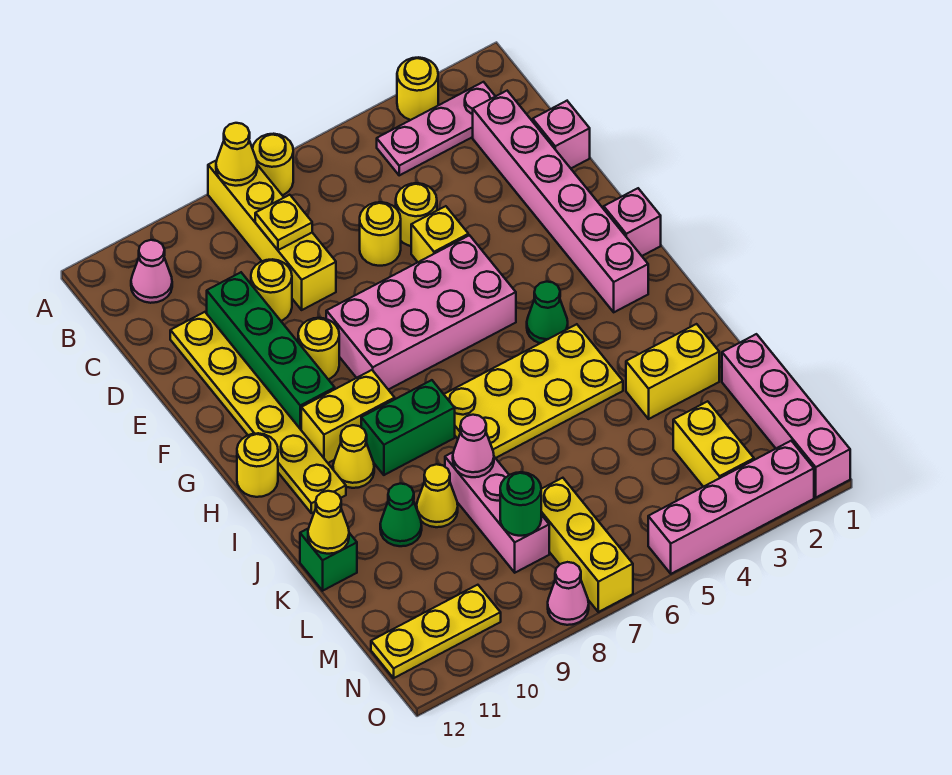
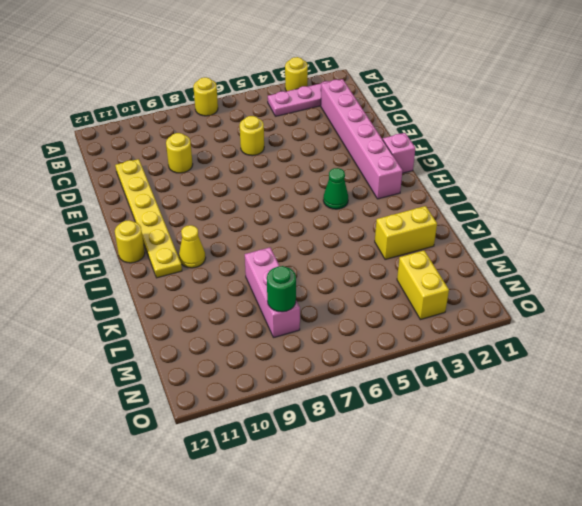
none -> yellow 1x4 brick [208,160,336,310]
none -> pink 1x1 cone [131,240,172,303]
none -> pink 1x1 brick [533,101,590,168]
none -> yellow 1x1 round brick [396,183,437,246]

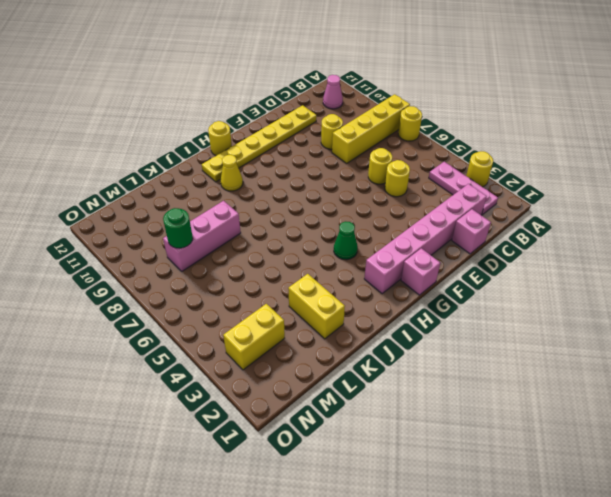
none -> green 1x4 brick [207,272,335,429]
none -> yellow 1x1 brick [411,206,468,262]
none -> pink 2x4 brick [326,235,516,390]
none -> yellow 1x1 round brick [298,318,339,379]

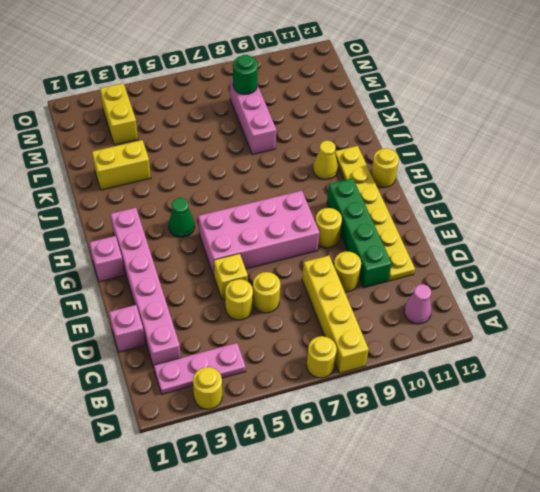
none -> yellow 1x2 brick [301,370,395,463]
none -> yellow 2x4 plate [444,324,623,458]
none -> green 1x2 brick [361,380,455,475]
none -> yellow 1x1 cone [417,464,458,527]

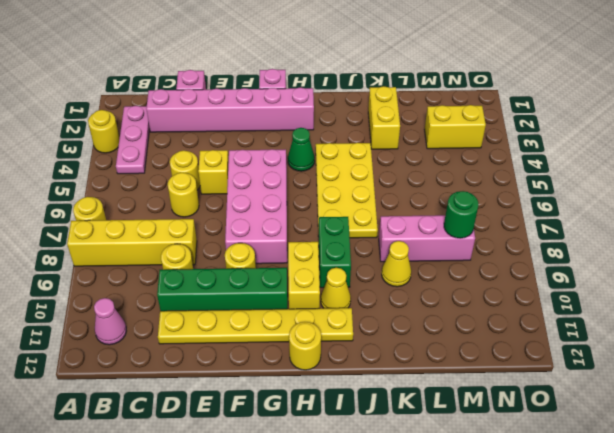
none -> green 1x1 cone [380,484,422,546]
none -> green 1x1 brick [300,528,357,591]
none -> pink 1x4 brick [722,334,850,497]
none -> yellow 1x3 brick [541,478,633,612]

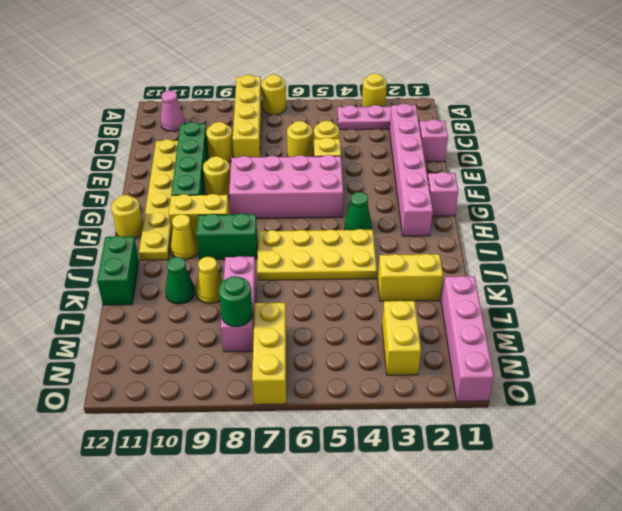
green 1x2 brick [97,236,139,305] -> green 1x1 brick [300,528,357,591]
none -> yellow 1x3 plate [371,585,501,678]
none -> pink 1x4 brick [648,441,814,574]
none -> pink 1x1 cone [548,562,589,625]
none -> yellow 1x1 cone [216,123,257,186]

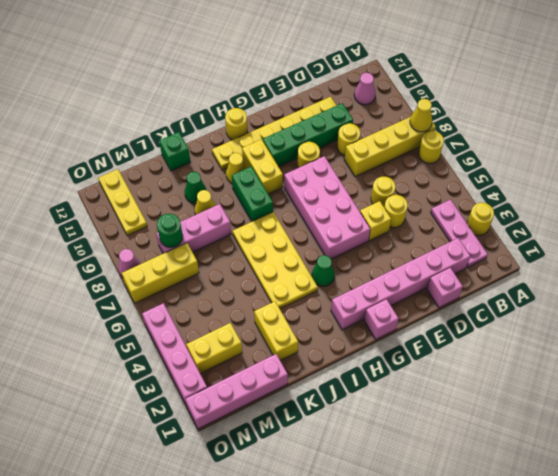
none -> yellow 1x1 plate [255,195,312,250]
none -> pink 1x1 cone [453,415,494,477]
none -> yellow 1x1 cone [308,491,349,554]

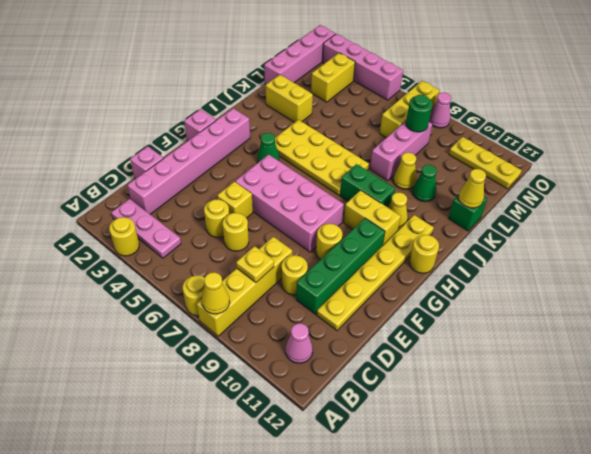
none -> pink 1x1 cone [453,415,494,477]

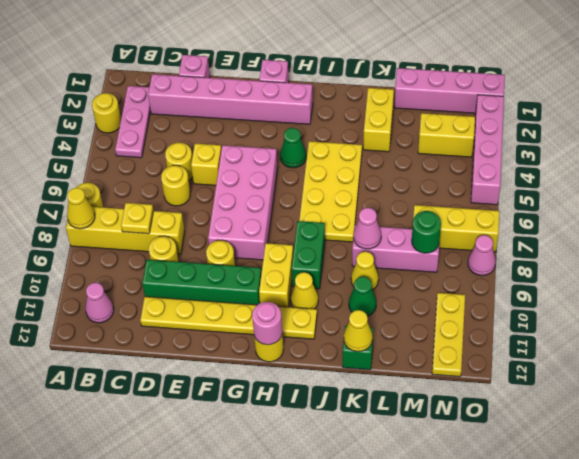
pink 1x1 round brick [252,302,282,345] -> none

